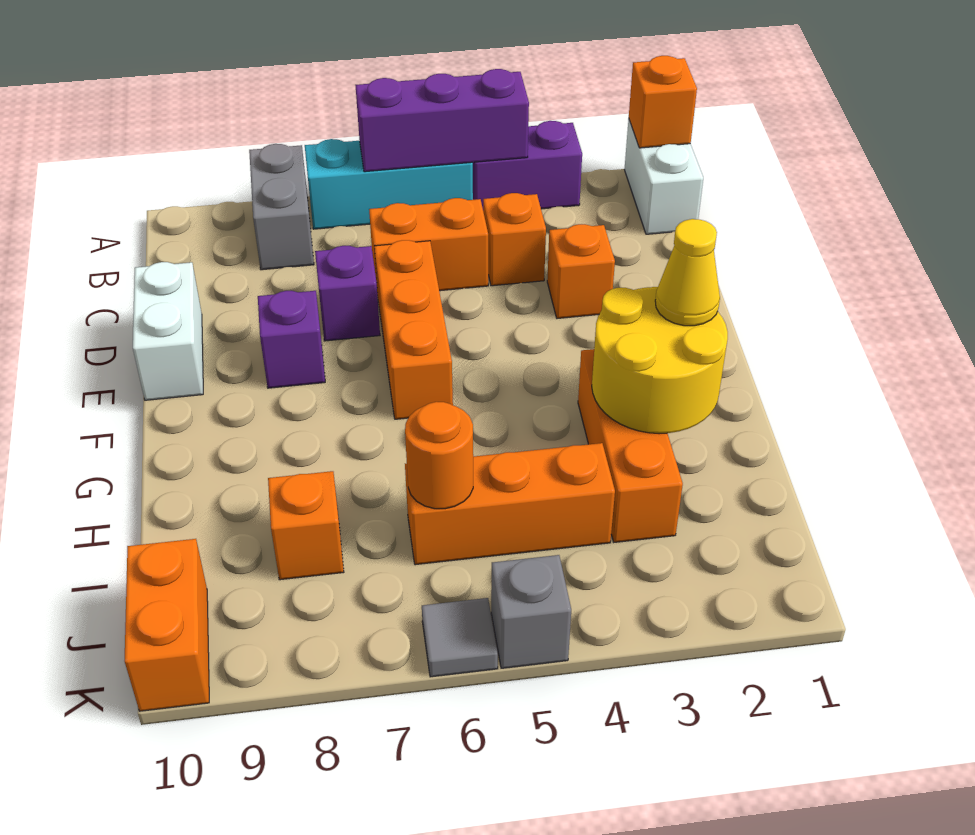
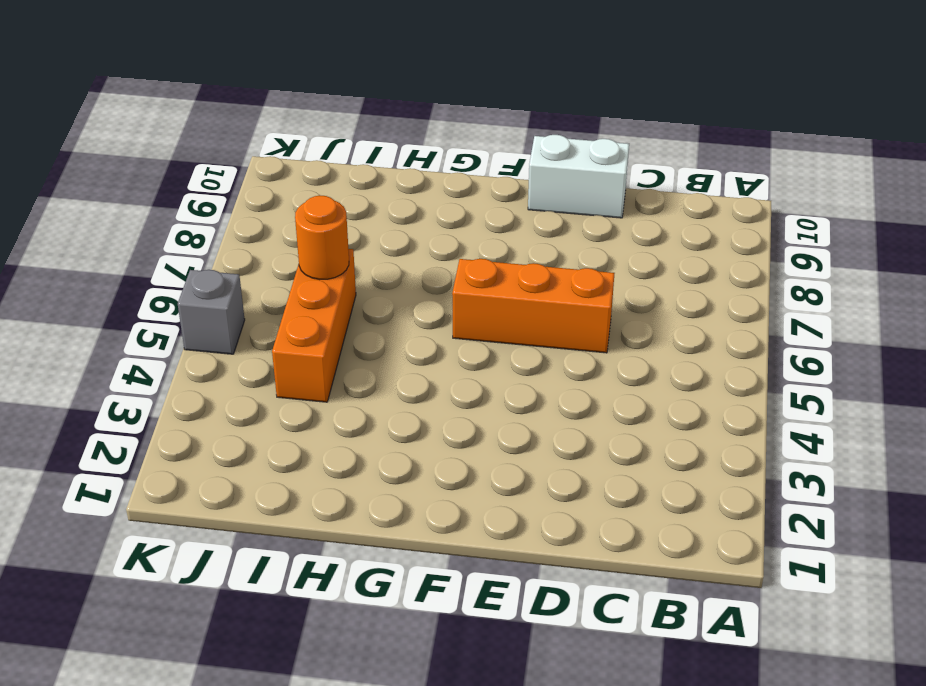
none -> white 1x2 brick [624,119,703,234]
none -> purple 1x2 brick [472,121,582,209]
none -> cyan 1x3 brick [305,139,473,229]

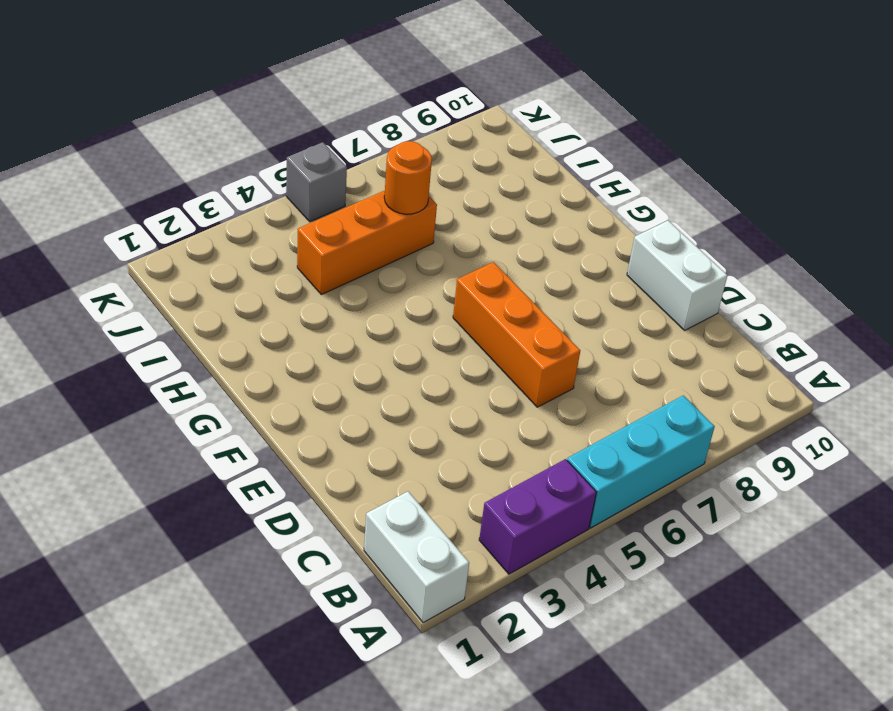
none -> grey 1x2 brick [249,144,314,270]
none -> orange 1x1 brick [483,193,546,286]
none -> orange 1x2 brick [369,198,488,294]

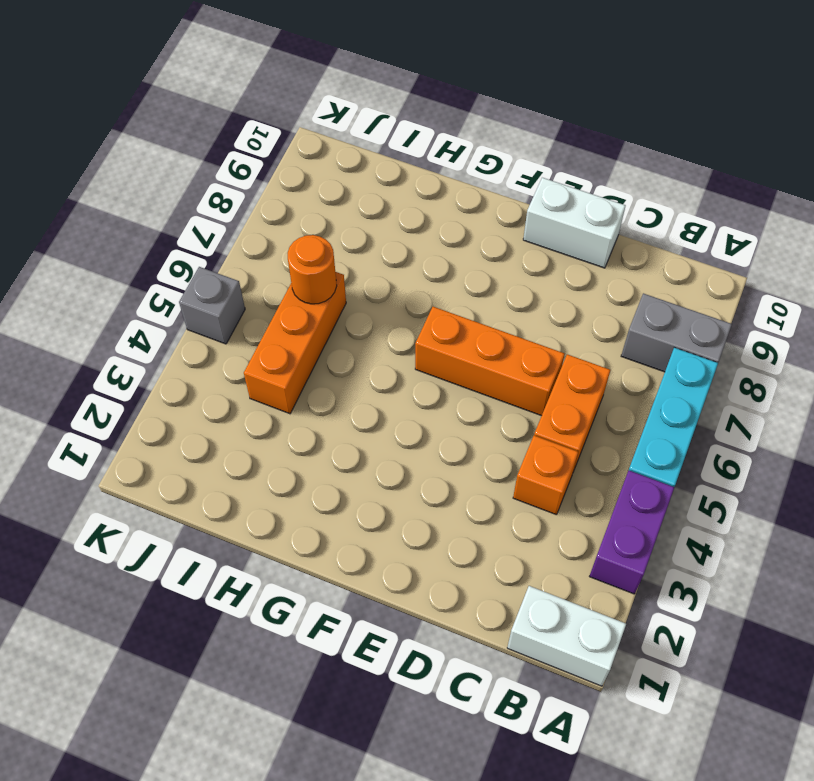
none -> orange 1x1 brick [547,224,615,318]
none -> purple 1x1 brick [315,246,380,341]
none -> purple 1x1 brick [258,291,325,388]

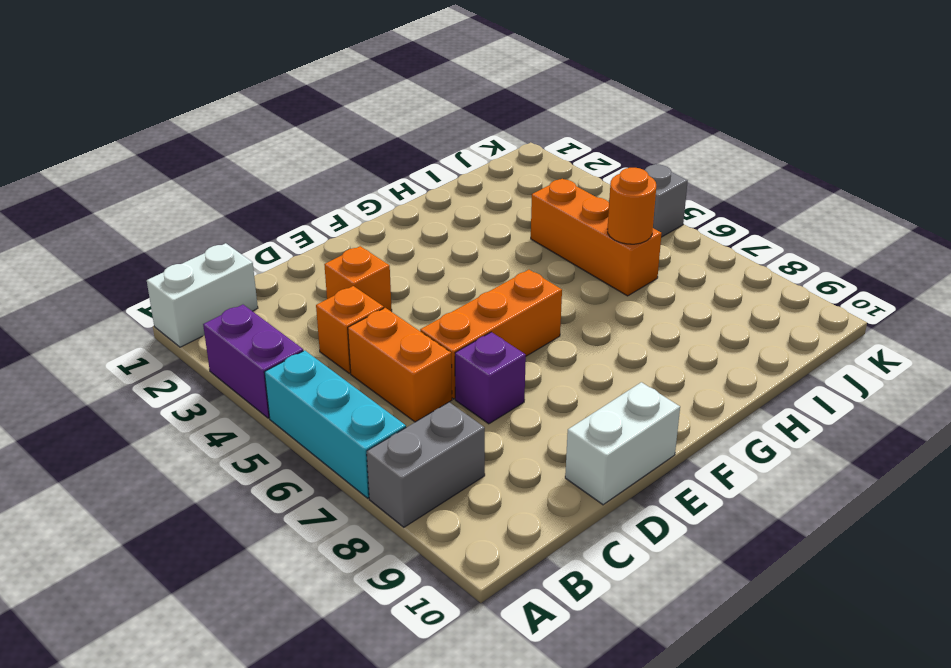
none -> purple 1x1 brick [258,291,325,388]
none -> orange 1x3 brick [578,349,683,542]
none -> orange 1x1 brick [268,471,344,580]

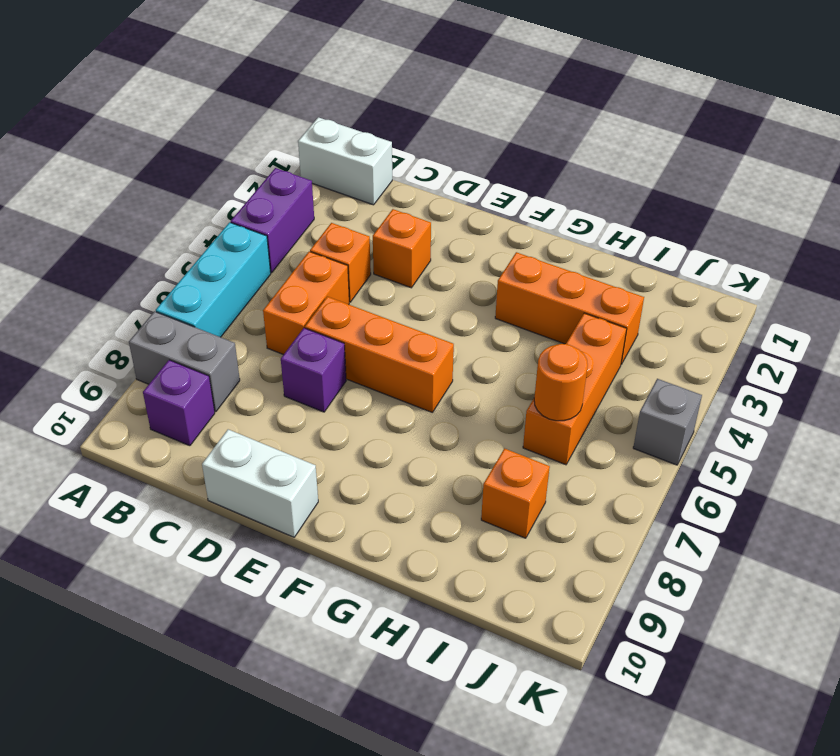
purple 1x1 brick [143,360,215,446] -> purple 1x1 brick moved to [258,291,325,388]
none -> orange 1x2 brick [125,539,209,711]
none -> grey 1x1 tile [422,598,498,677]
none -> orange 1x1 brick [629,56,697,148]

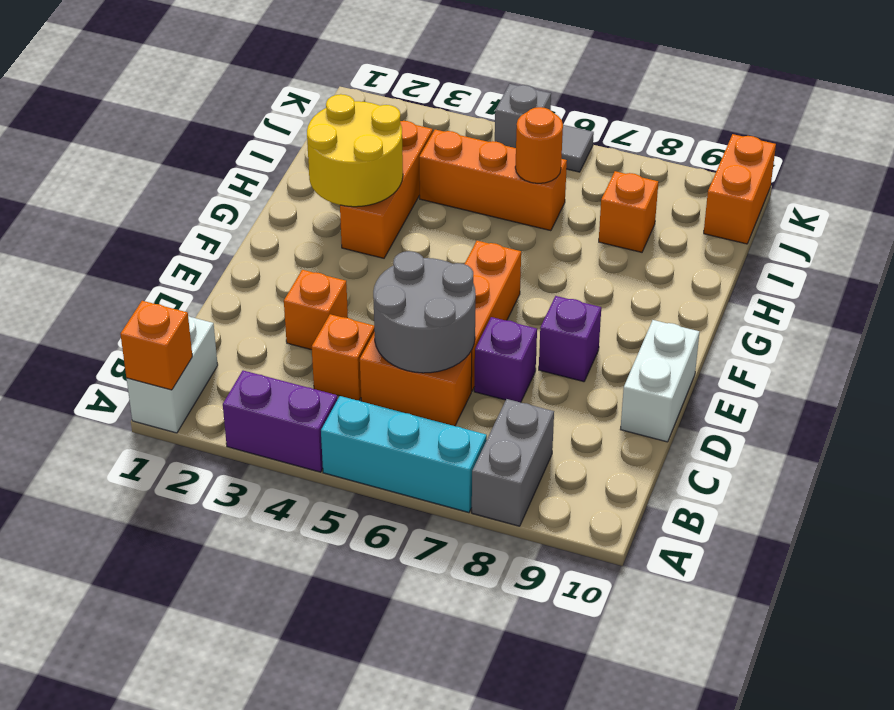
grey 2x2 round brick [373,251,476,373] -> none
none -> purple 1x3 brick [355,69,529,172]
none -> yellow 1x1 cone [655,219,720,326]

